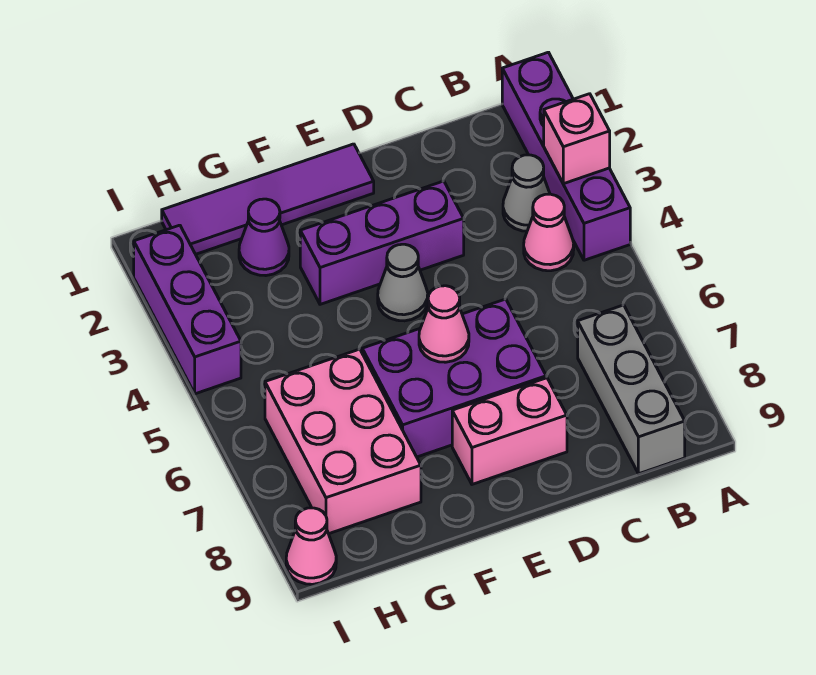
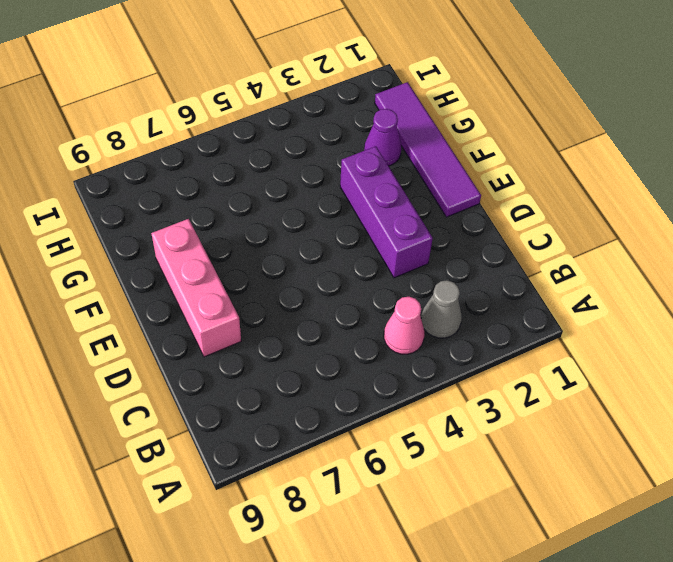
pink 1x3 brick [151,219,241,357] -> pink 1x2 brick [452,378,567,484]
none -> purple 1x4 brick [502,52,630,260]
none -> grey 1x3 brick [578,305,685,474]
none -> purple 2x3 brick [362,299,546,457]

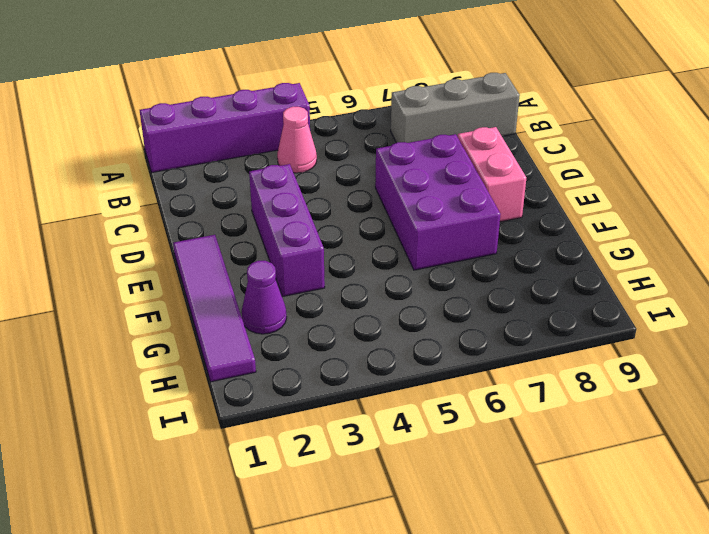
none -> grey 1x1 cone [503,155,550,231]
none -> grey 1x1 cone [378,244,428,321]
none -> pink 2x3 brick [265,349,421,534]

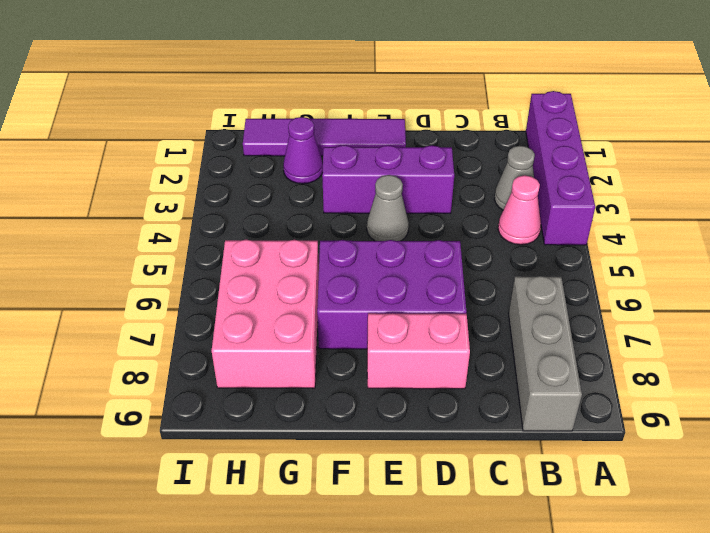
none -> purple 1x3 brick [134,225,241,394]
none -> pink 1x1 cone [286,508,336,584]
none -> pink 1x1 brick [544,94,610,184]

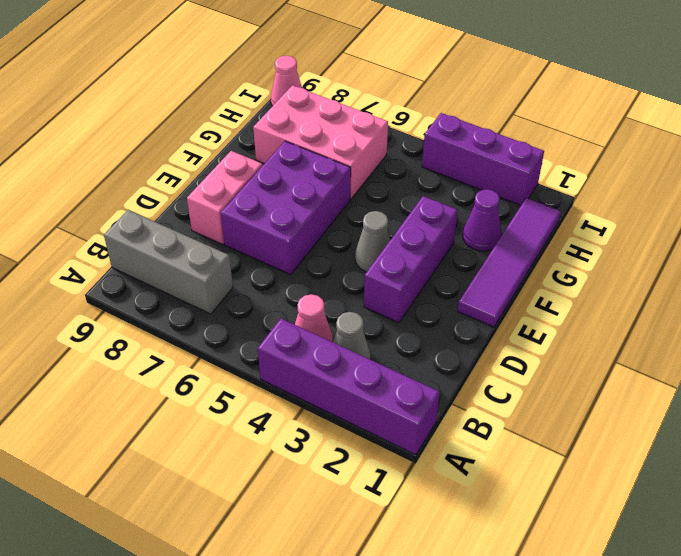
none -> pink 1x1 brick [544,94,610,184]
none -> pink 1x1 cone [419,286,469,362]

